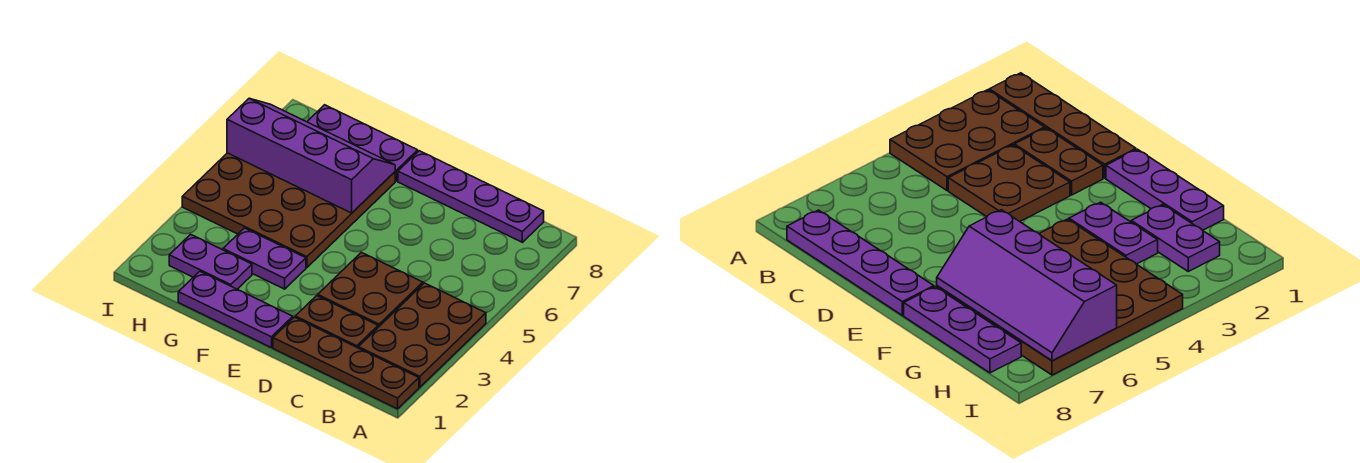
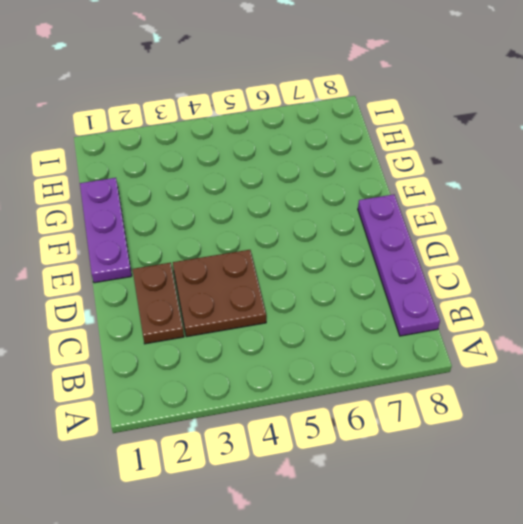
none -> brown 1x4 plate [273,317,419,409]
none -> brown 2x3 plate [358,283,486,387]

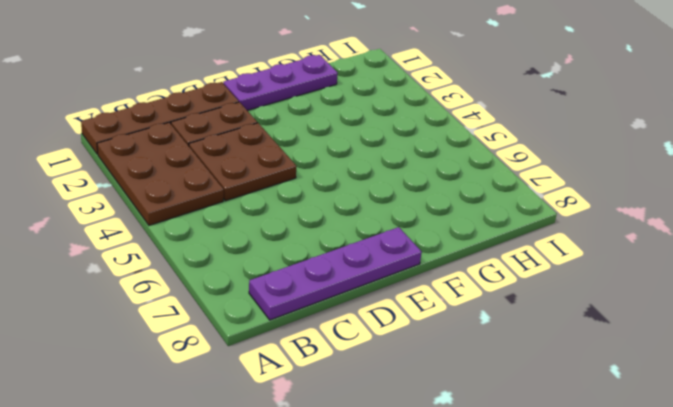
none -> purple 1x2 plate [223,228,306,289]
none -> brown 4x4 plate [182,153,395,267]

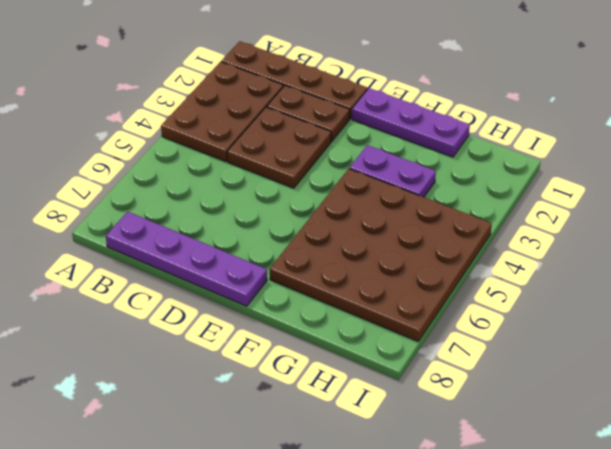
none -> purple 1x3 plate [307,105,418,181]
none -> purple 1x2 plate [169,234,252,289]

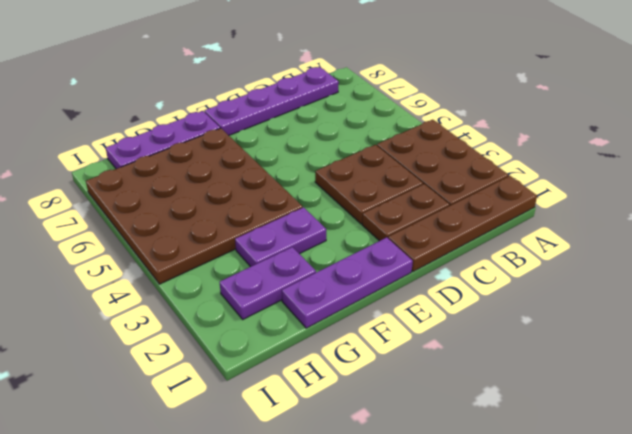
none -> purple 2x4 slope [227,99,395,213]

